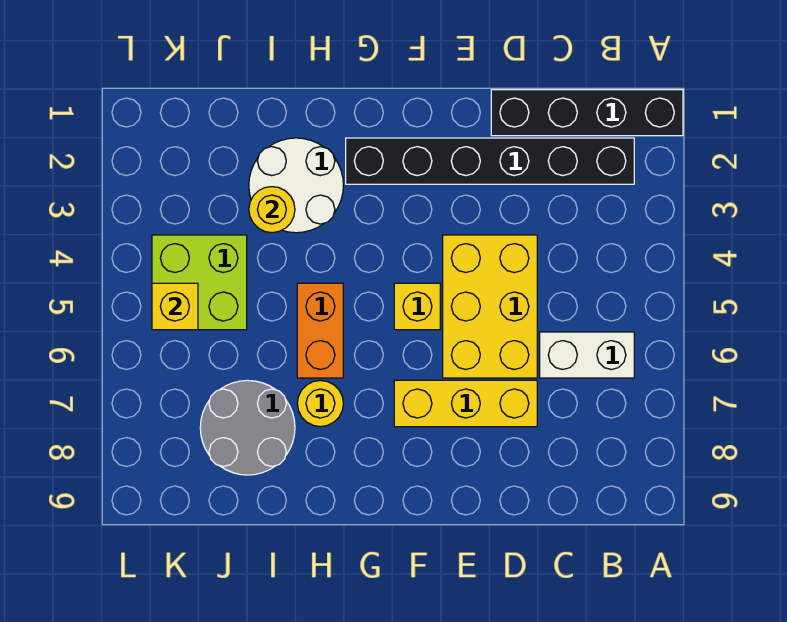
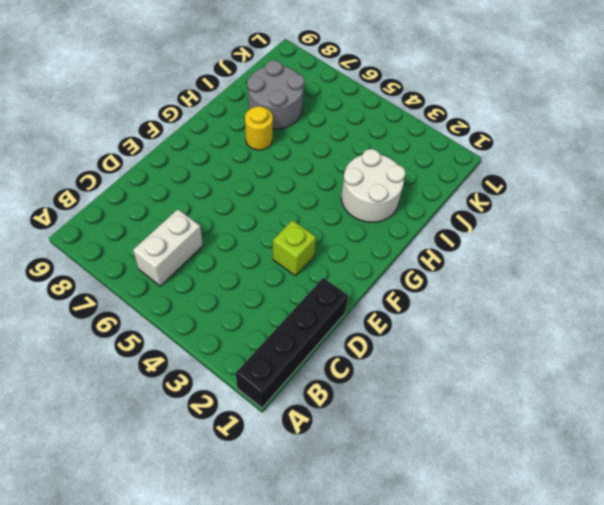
lime 1x1 brick [273,220,316,276] -> none
none -> black 1x6 brick [346,138,634,184]
none -> yellow 2x3 brick [443,235,537,378]
none -> yellow 1x3 brick [394,380,537,427]

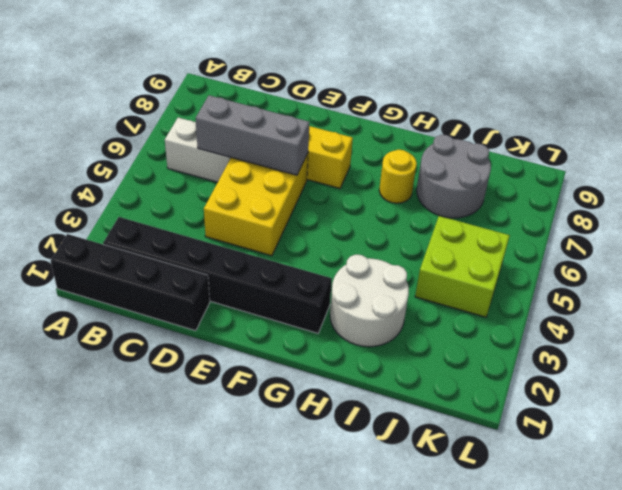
grey 1x3 brick [196,95,310,175] -> none
none -> yellow 1x1 brick [394,283,440,330]
none -> orange 1x2 brick [297,283,343,378]
none -> yellow 1x1 round brick [249,187,295,233]

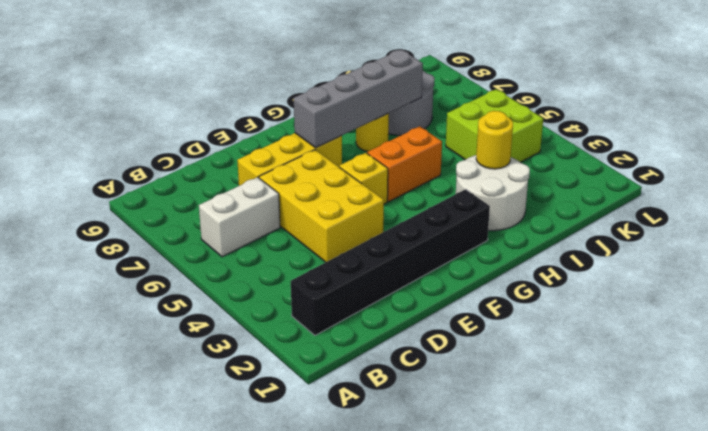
grey 1x4 brick [294,50,423,148] -> none
orange 1x2 brick [367,126,442,201] -> orange 1x2 brick turned to [297,283,343,378]
none -> black 1x4 brick [491,90,683,136]
none -> yellow 1x1 brick [152,283,198,330]

